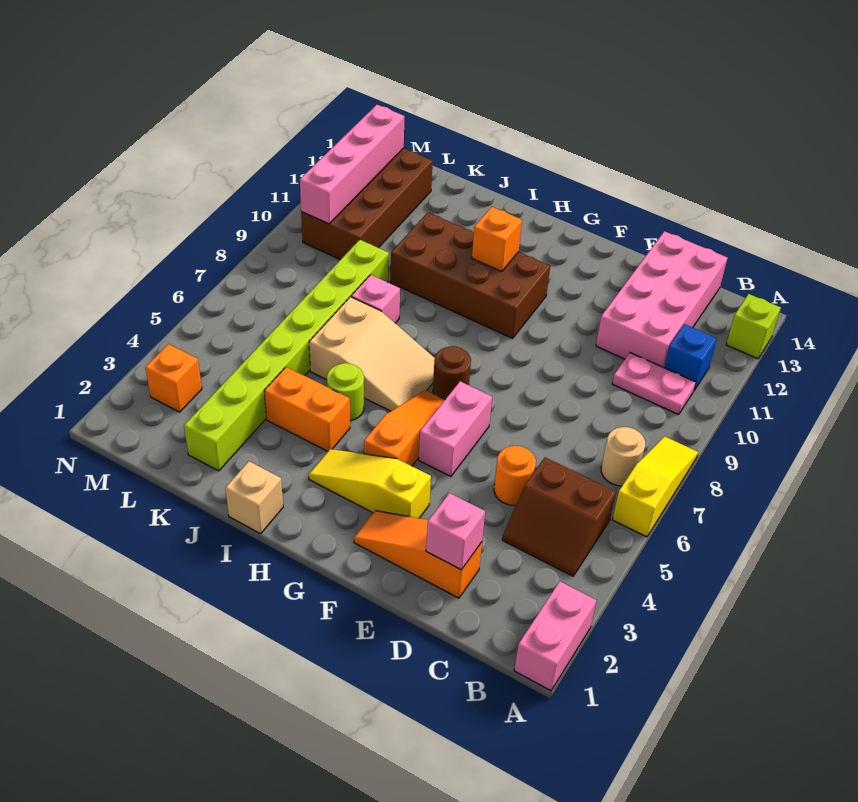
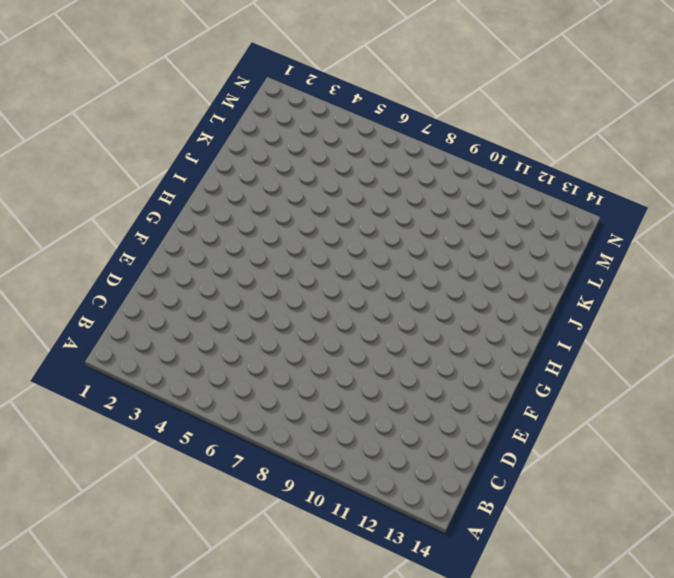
none -> pink 1x2 brick [514,582,597,691]
none -> yellow 1x3 slope [612,436,698,537]
none -> lime 1x1 brick [726,294,781,359]

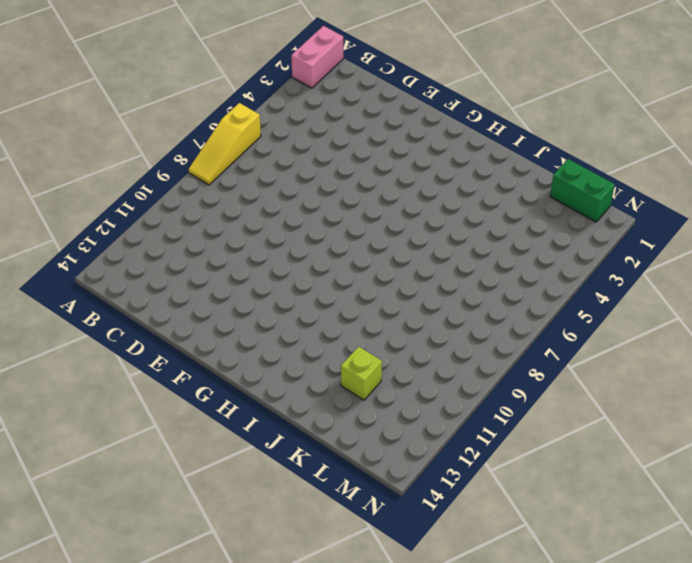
lime 1x1 brick [341,346,382,400] -> lime 1x1 brick moved to [726,294,781,359]
green 1x2 brick [550,159,615,222] -> none
none -> brown 2x2 slope [502,458,616,576]
none -> tan 1x1 round brick [601,427,645,486]
none -> pink 1x2 plate [612,353,696,415]

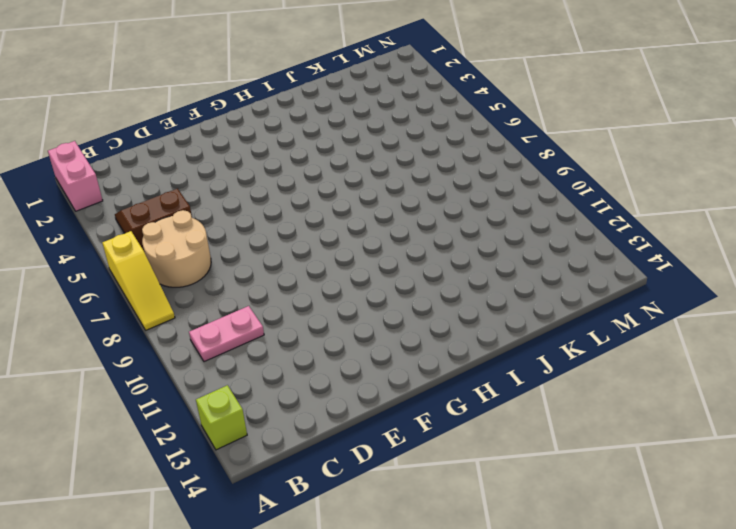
tan 2x2 round brick [142,210,211,287] -> tan 1x1 round brick [601,427,645,486]
none -> blue 1x1 brick [664,324,717,390]
none -> pink 2x4 brick [596,231,728,367]
none -> orange 1x3 slope [354,511,482,598]

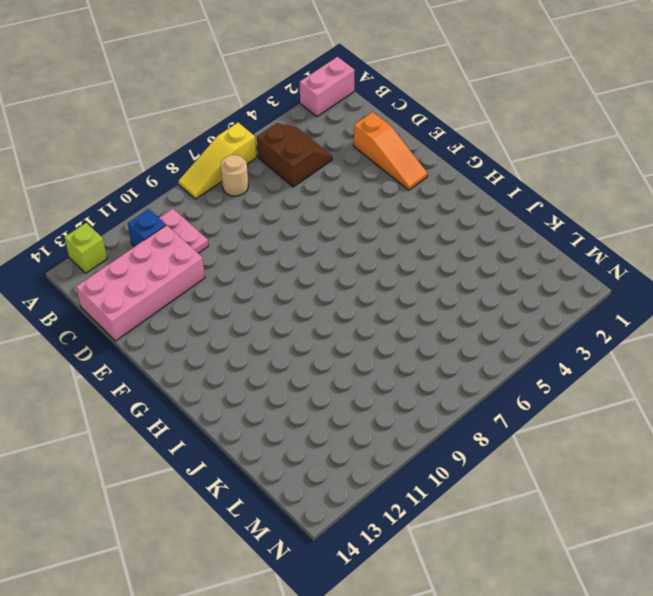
none -> orange 1x1 round brick [494,446,536,505]
none -> yellow 1x3 slope [309,449,431,518]
none -> pink 1x2 brick [419,381,492,476]

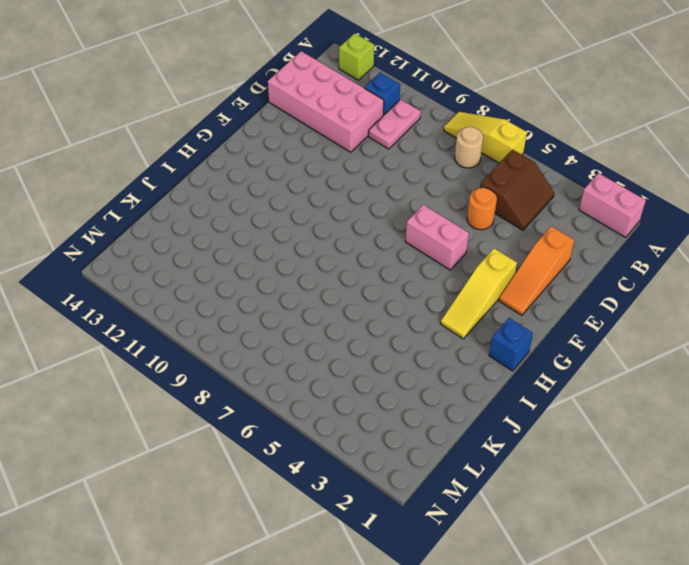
blue 1x1 brick [489,318,533,371] -> none
none -> orange 1x3 slope [364,390,445,466]
none -> brown 1x1 round brick [433,346,471,399]
none -> brown 2x4 brick [391,212,550,338]

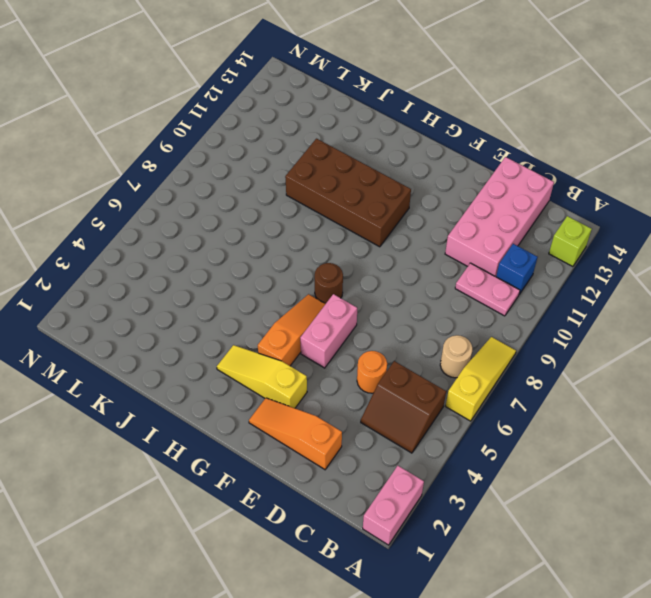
none -> tan 2x3 slope [309,297,435,411]
none -> tan 1x1 brick [225,461,283,534]
none -> orange 1x2 brick [264,367,350,451]

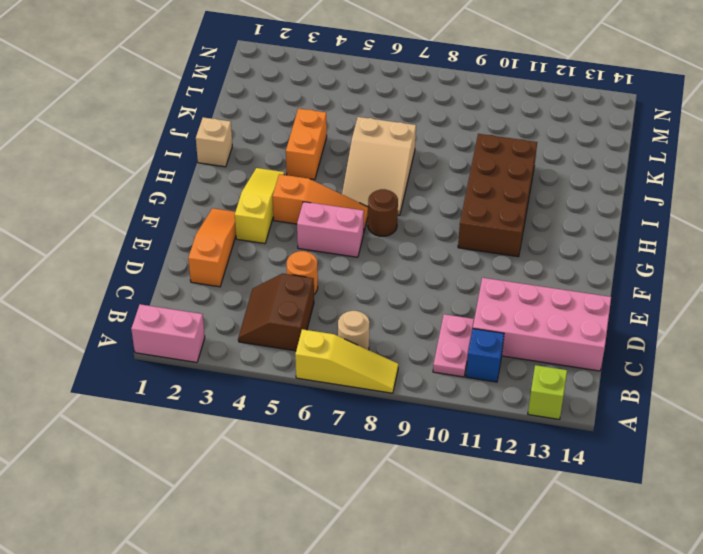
none -> lime 1x1 round brick [327,363,364,421]
none -> pink 1x1 brick [351,275,400,323]
none -> lime 1x8 brick [184,240,389,471]

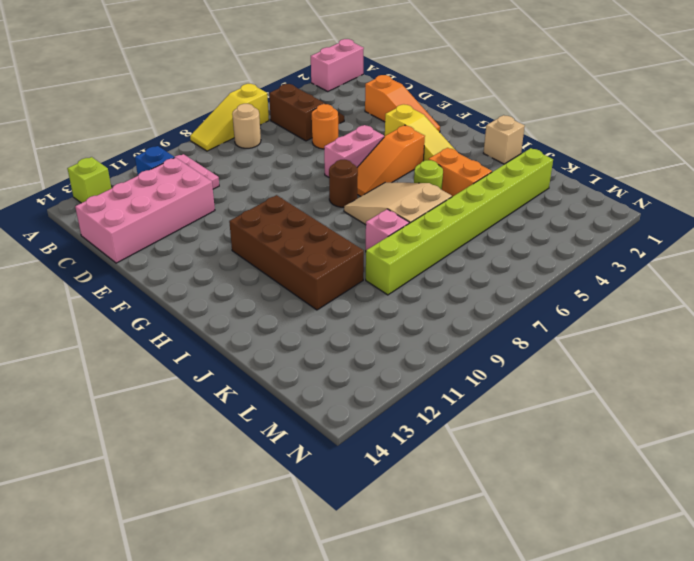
none -> brown 2x4 brick [301,148,433,260]
none -> orange 1x1 brick [145,344,202,412]
none -> pink 1x1 brick [426,493,485,570]

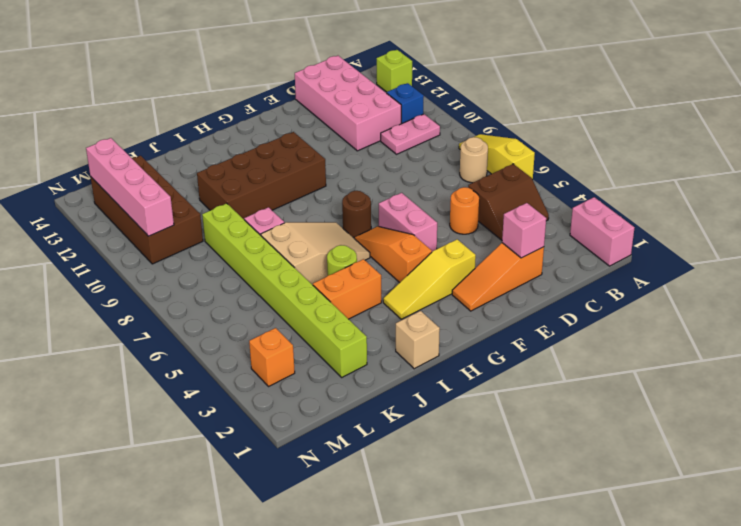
none -> orange 1x1 brick [472,207,522,272]

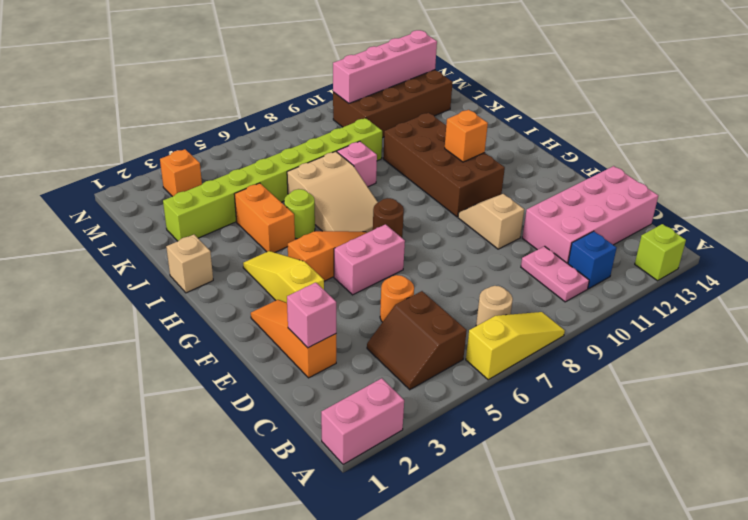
tan 1x2 slope [458,194,524,249] -> none

